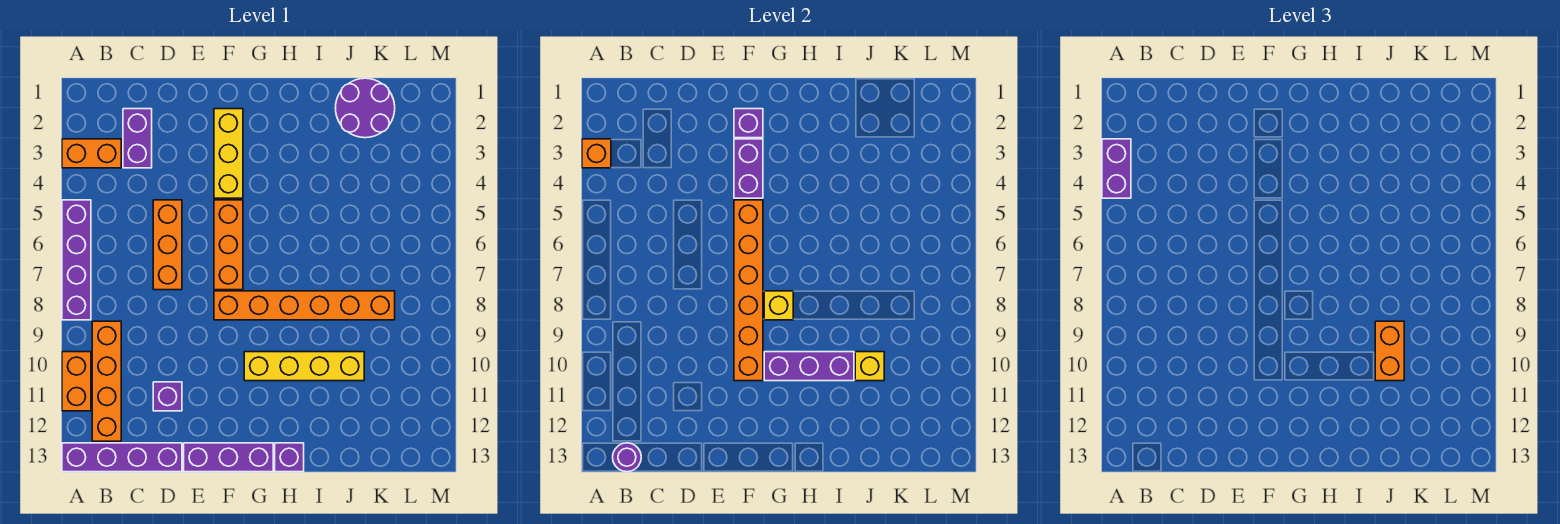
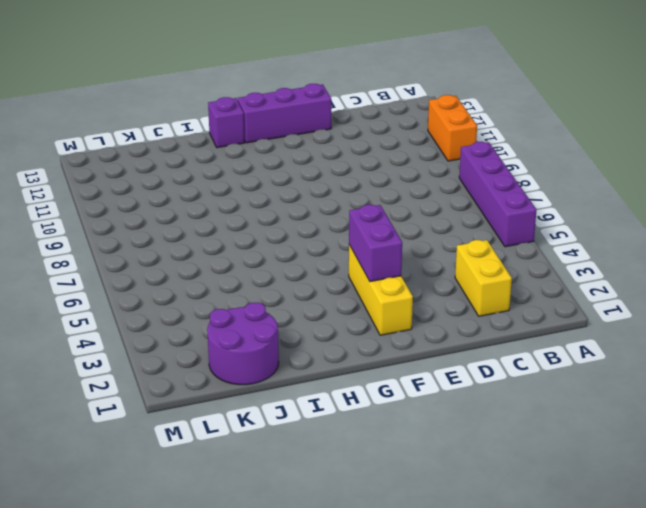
yellow 1x2 brick [455,240,512,316] -> purple 1x2 brick [123,109,152,168]
none -> orange 1x2 brick [62,139,121,168]
none -> purple 1x4 brick [62,443,182,472]
none -> orange 1x4 brick [92,321,121,441]

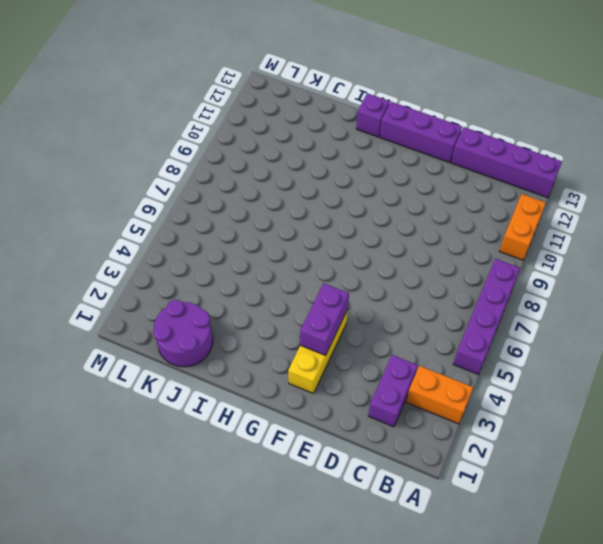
none -> orange 1x4 brick [92,321,121,441]
none -> orange 1x3 brick [153,200,182,290]
none -> purple 1x1 brick [153,382,182,411]

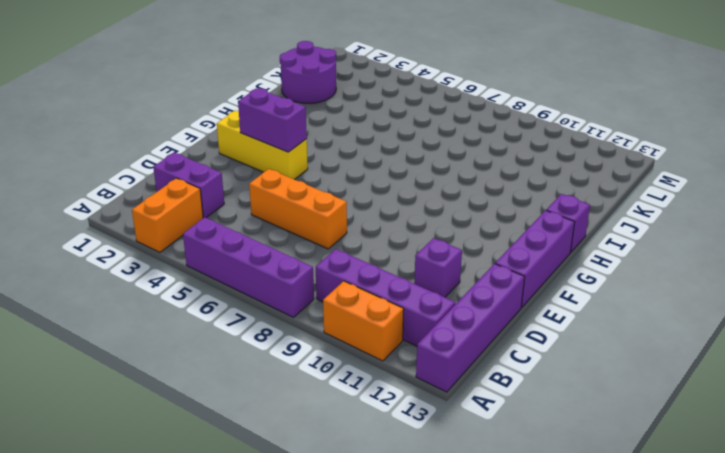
purple 1x4 brick [316,249,455,346] -> orange 1x4 brick [92,321,121,441]
none -> orange 1x3 brick [214,200,243,290]
none -> orange 1x6 brick [214,291,395,320]
none -> yellow 1x4 brick [244,352,364,381]

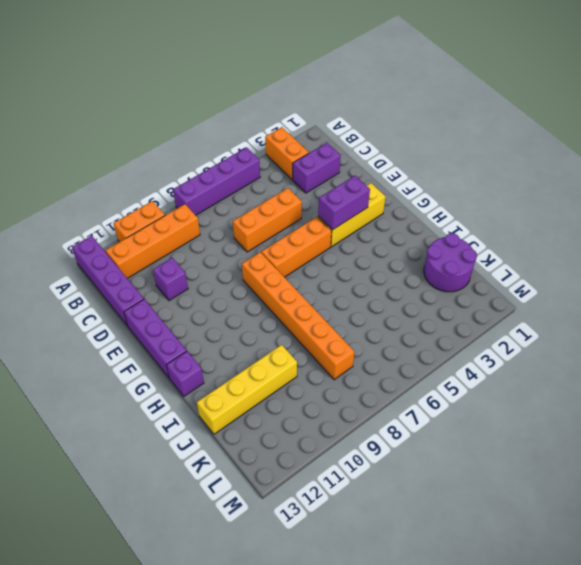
yellow 1x4 brick [197,345,297,434] -> yellow 1x4 brick turned to [244,352,364,381]
none -> orange 1x1 brick [582,139,611,168]
none -> purple 1x1 round brick [613,443,641,472]
none -> purple 1x1 brick [734,109,763,138]

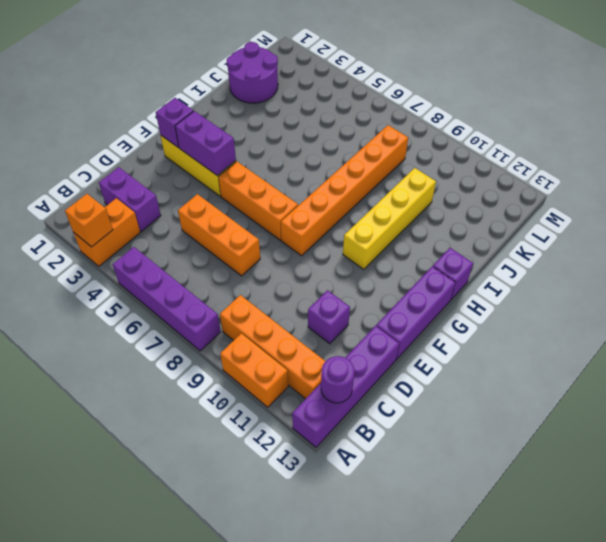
none -> orange 1x6 brick [734,200,763,381]
none -> yellow 1x1 brick [764,291,793,320]
none -> purple 1x3 brick [764,352,854,381]

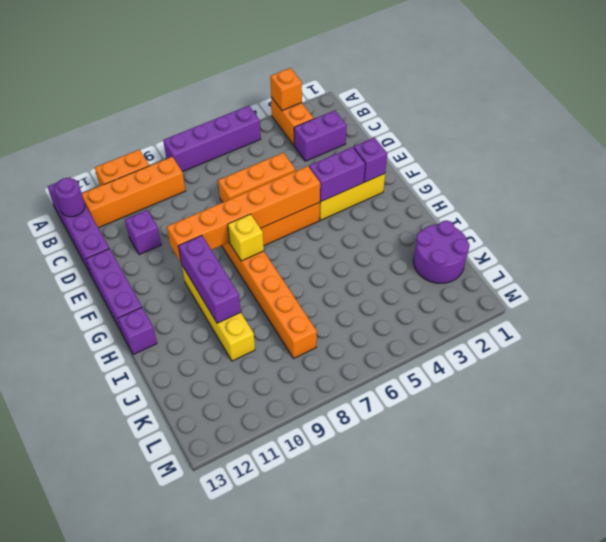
none -> yellow 1x1 brick [855,352,884,381]
none -> purple 1x2 brick [1102,139,1131,198]
none -> orange 1x2 brick [1375,321,1404,381]

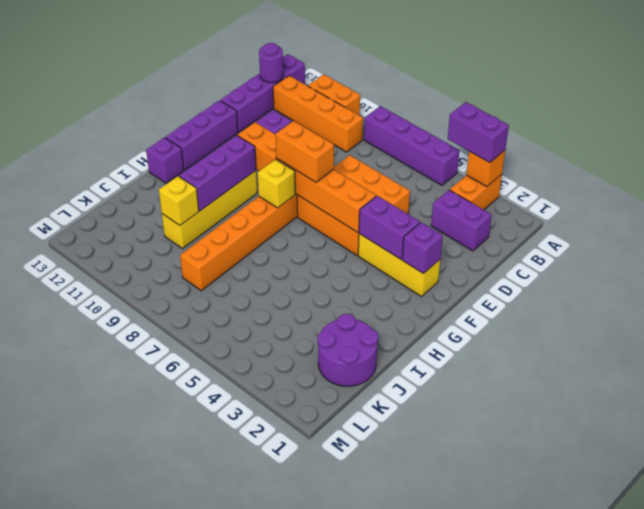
orange 1x2 brick [276,121,334,182] -> orange 1x2 brick moved to [1375,321,1404,381]

